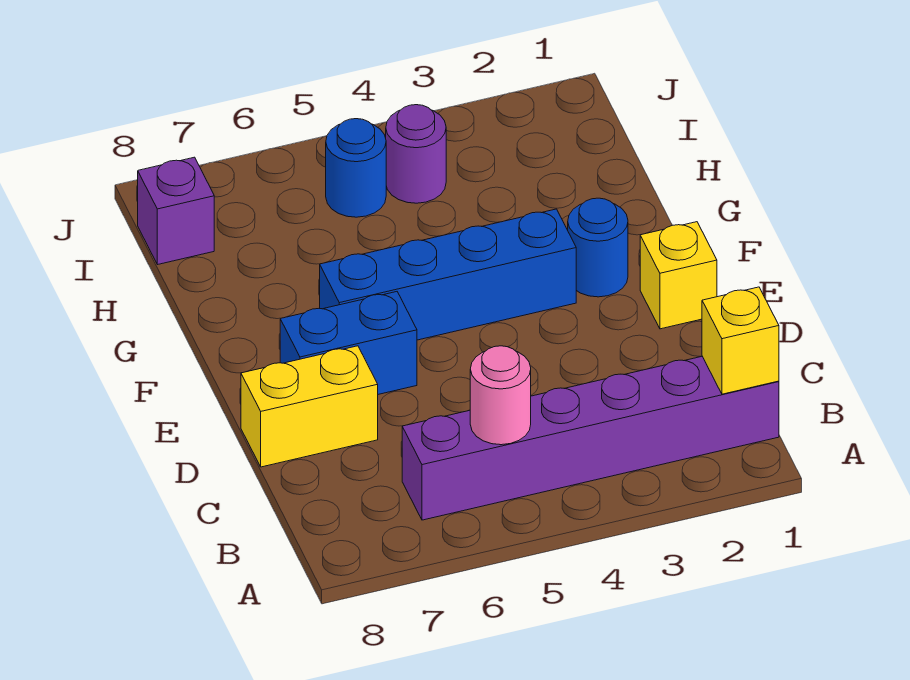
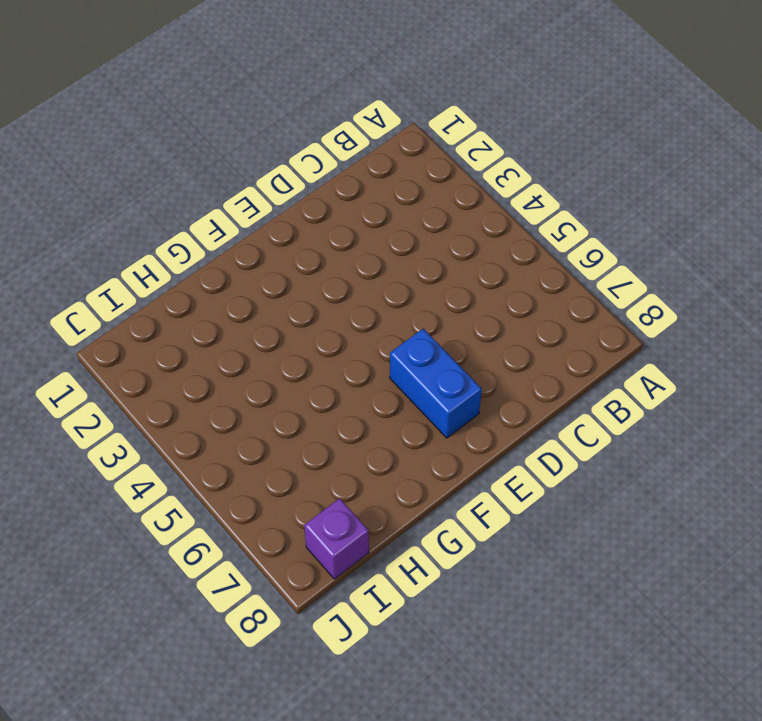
none -> purple 1x6 brick [402,356,779,520]
none -> yellow 1x2 brick [241,346,378,467]

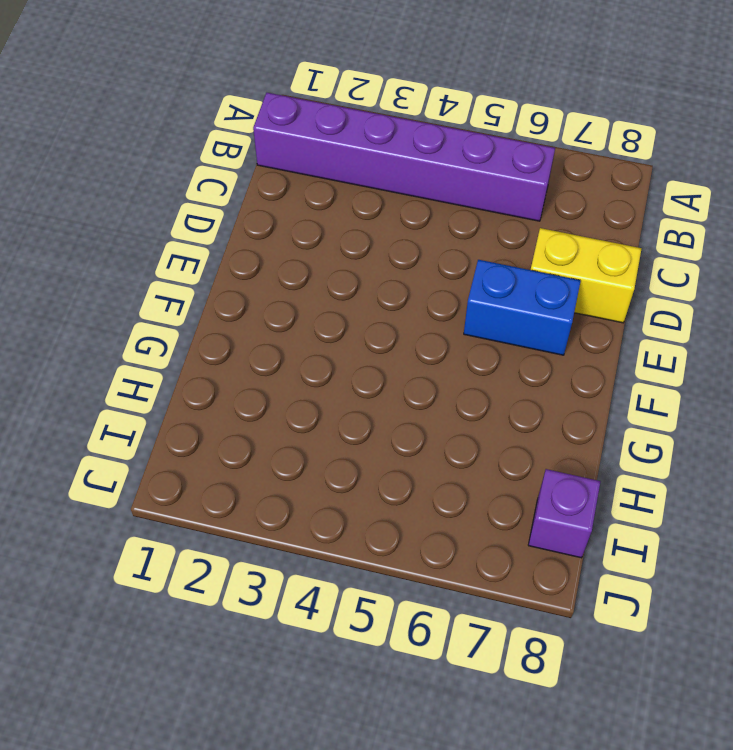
none -> yellow 1x1 brick [640,222,717,329]
none -> blue 1x1 round brick [568,198,628,297]

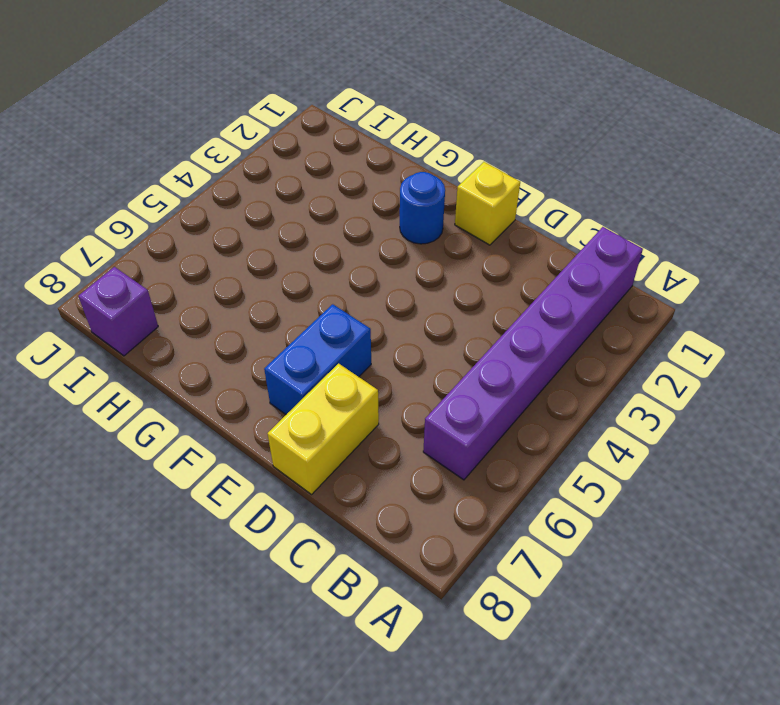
none -> blue 1x4 brick [320,209,576,340]
none -> purple 1x1 round brick [386,105,446,203]

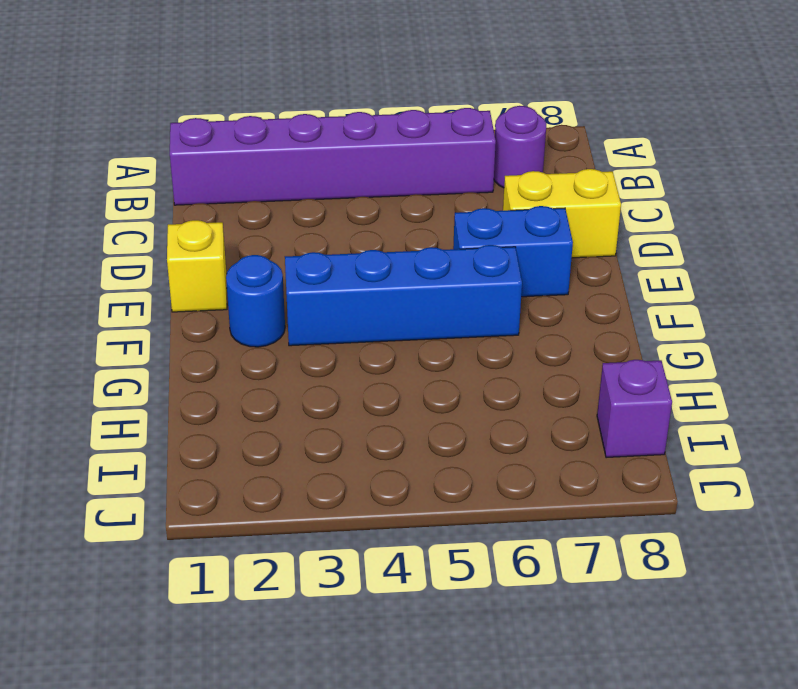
purple 1x1 round brick [494,106,546,188] -> purple 1x1 round brick moved to [386,105,446,203]
none -> blue 1x1 round brick [326,119,386,217]
none -> yellow 1x1 brick [702,287,779,394]

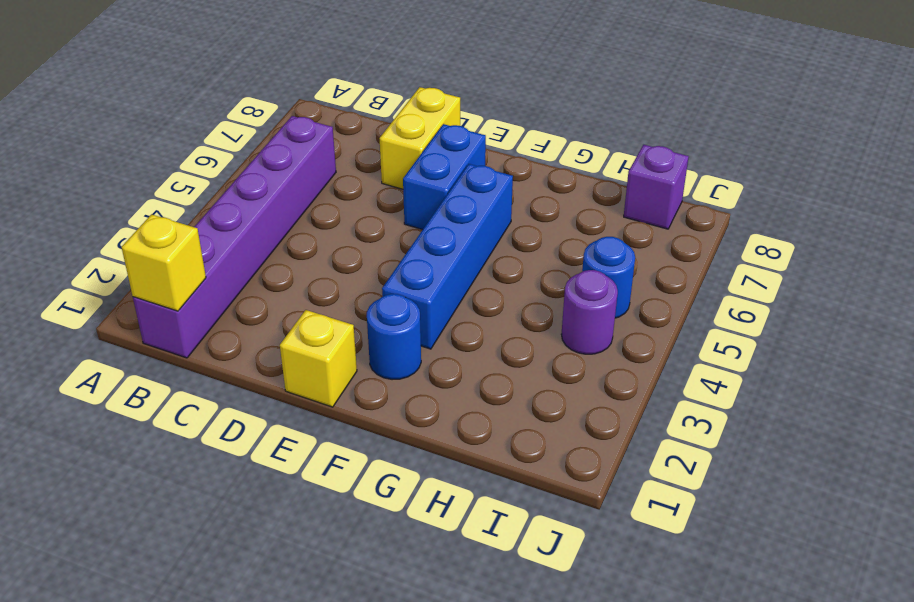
none -> pink 1x1 round brick [470,346,531,445]

